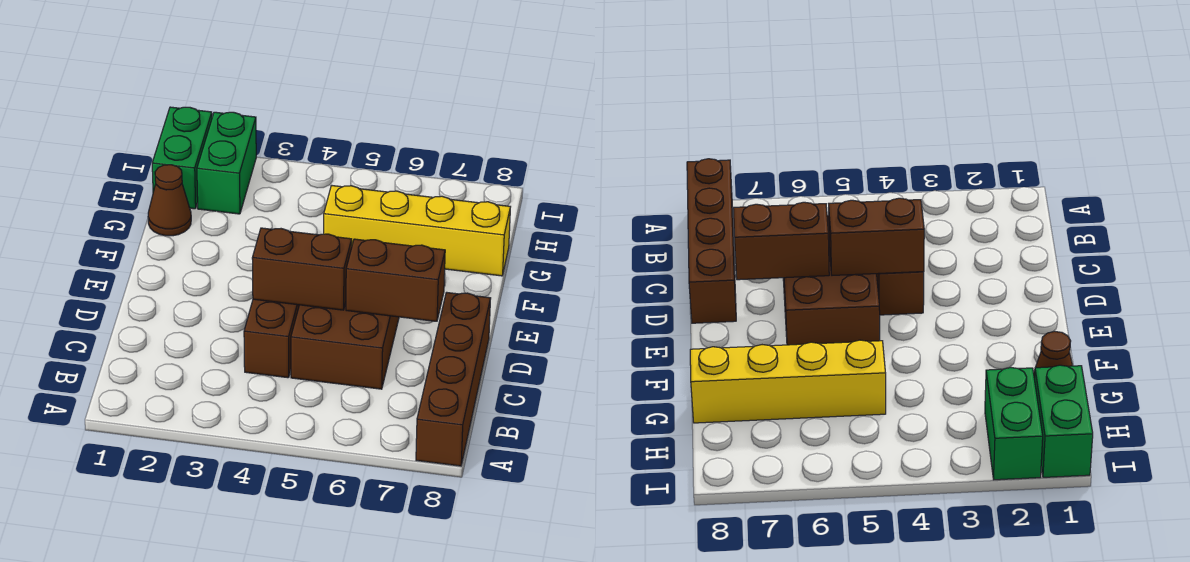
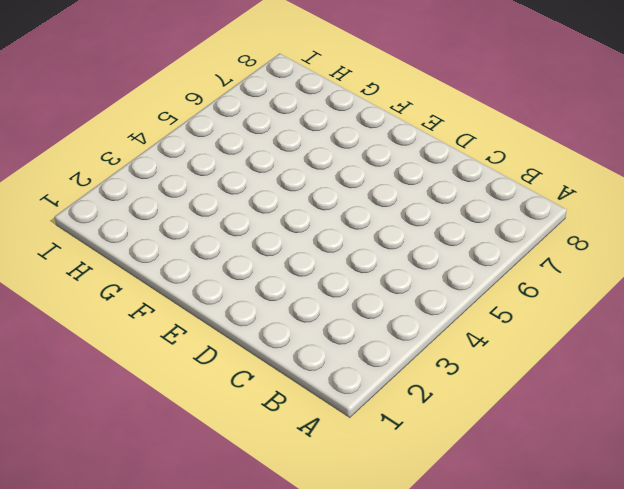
none -> brown 1x4 brick [416,292,491,466]
none -> brown 1x2 brick [244,299,299,378]

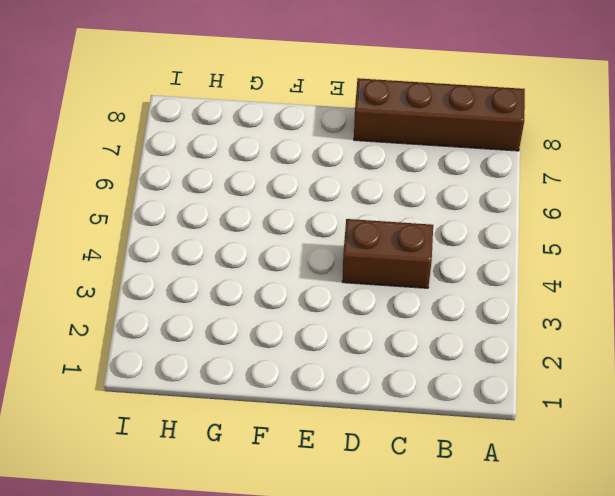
none -> brown 2x3 brick [291,303,399,389]
none -> brown 1x1 cone [148,165,191,236]

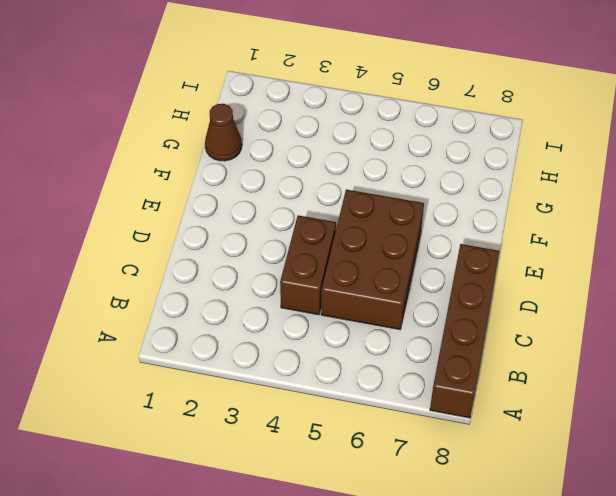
none -> yellow 1x4 brick [324,185,510,276]
none -> green 1x2 brick [152,107,212,209]

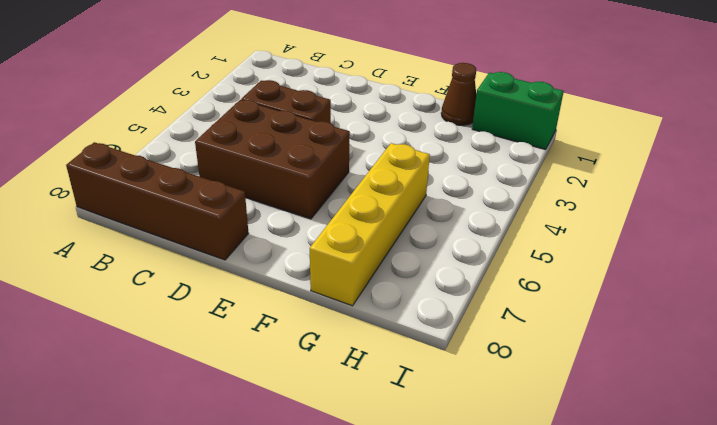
none -> green 1x2 brick [197,112,256,214]
none -> brown 1x2 brick [252,228,352,310]

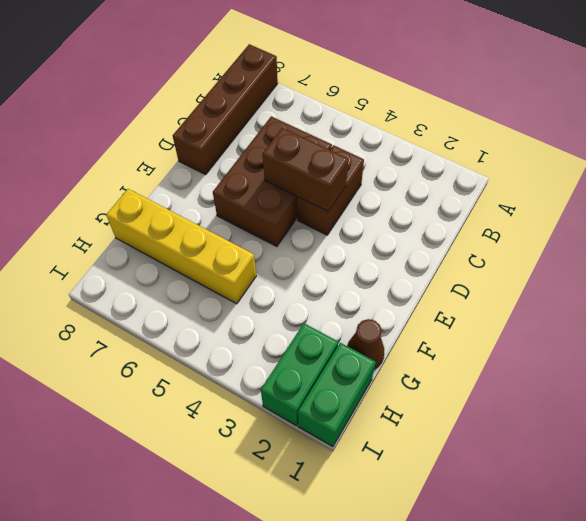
none -> brown 1x2 brick [346,239,445,321]

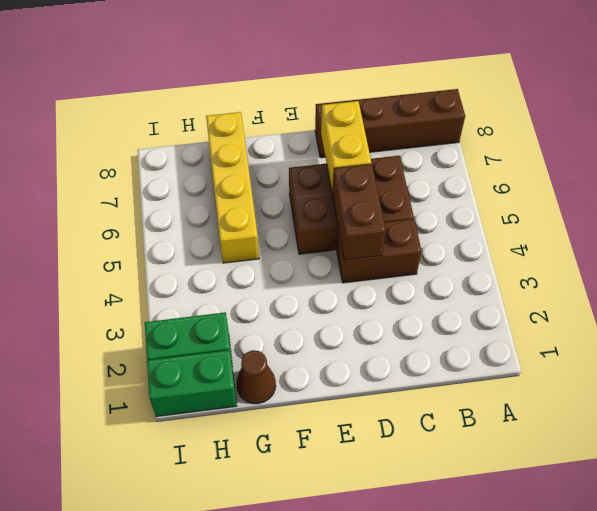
yellow 1x2 brick [321,101,371,193] -> brown 1x2 brick [346,239,445,321]

